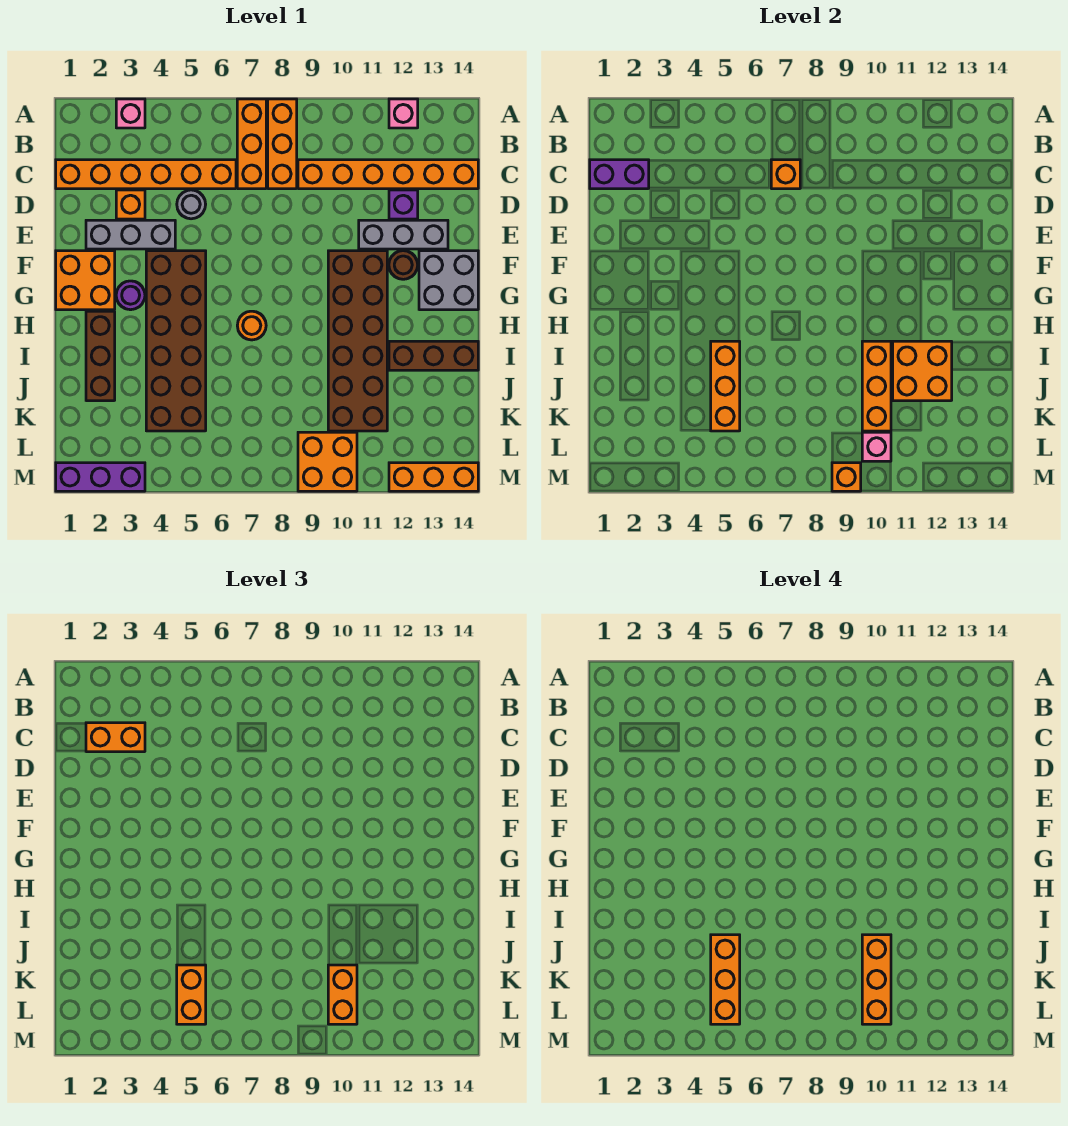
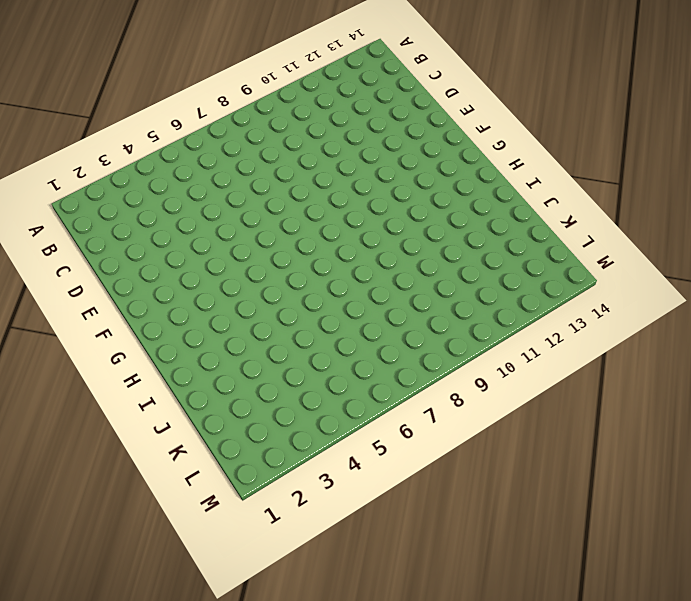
none -> pink 1x1 brick [116,99,145,128]
none -> orange 1x3 brick [237,99,266,189]
none -> orange 1x3 brick [268,99,297,189]
none -> pink 1x1 brick [389,99,418,128]

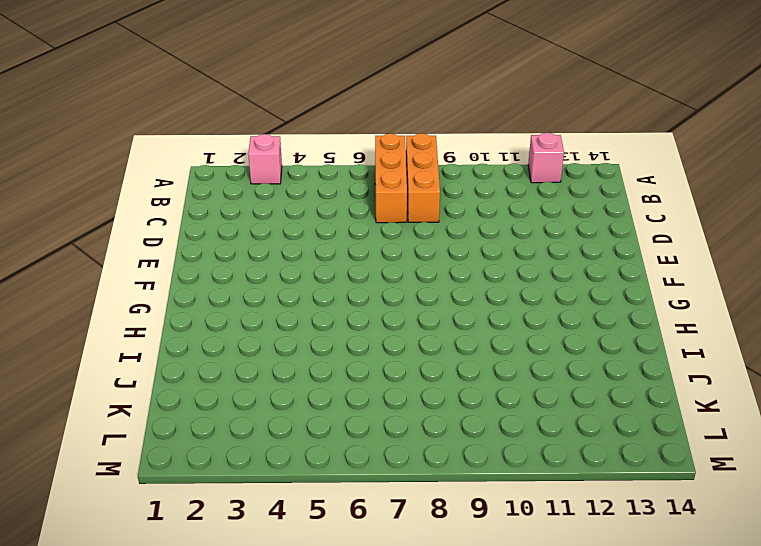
none -> orange 1x6 brick [56,160,236,189]
none -> orange 1x6 brick [298,160,478,189]
none -> orange 1x1 brick [116,190,145,219]
none -> grey 1x1 round brick [177,190,206,219]

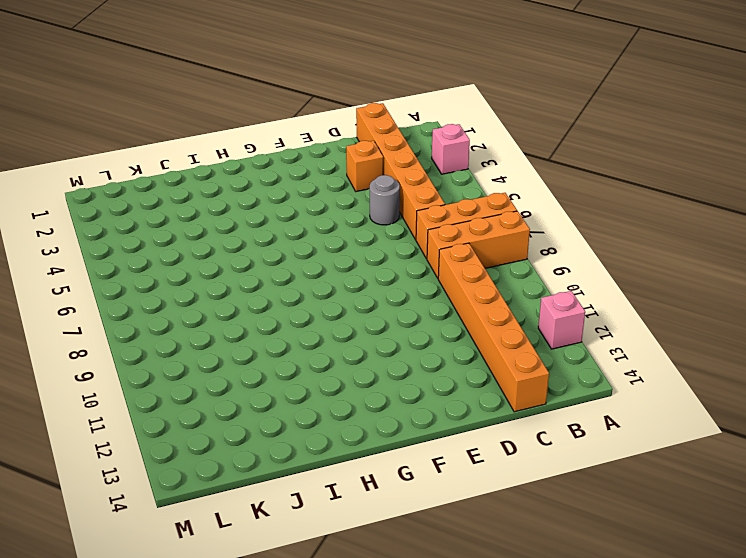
none -> purple 1x1 brick [389,190,418,219]
none -> grey 1x3 brick [86,220,175,249]
none -> grey 1x3 brick [359,220,448,249]
none -> orange 2x2 brick [56,251,115,310]

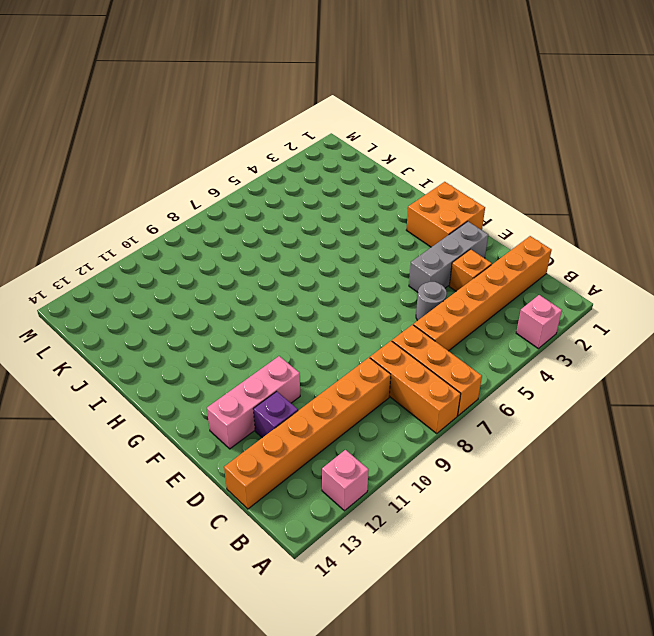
pink 1x3 brick [207,356,300,449] -> grey 1x3 brick [359,220,448,249]
none -> brown 2x6 brick [146,251,206,431]
none -> brown 2x6 brick [328,251,387,431]
none -> brown 1x1 round brick [389,251,418,279]
none -> grey 2x2 brick [419,251,478,310]

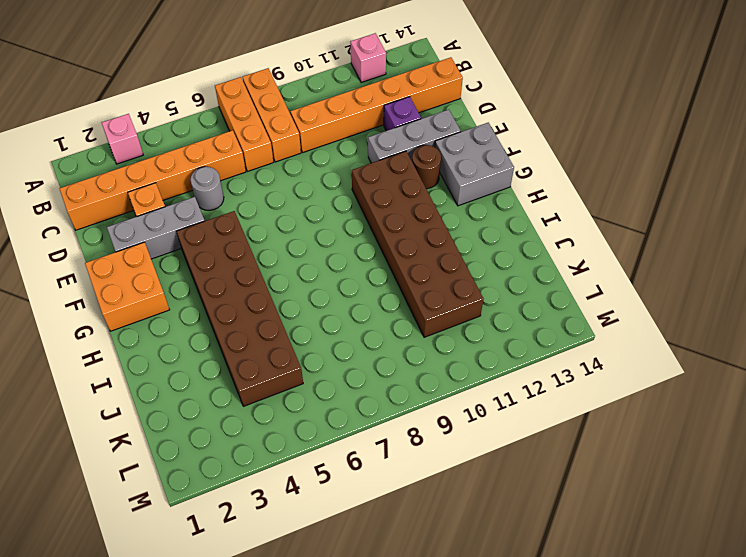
none -> purple 1x1 round brick [116,281,145,310]
none -> brown 1x3 brick [86,311,115,401]
none -> orange 1x1 round brick [237,311,266,340]
none -> brown 1x3 brick [389,341,478,370]

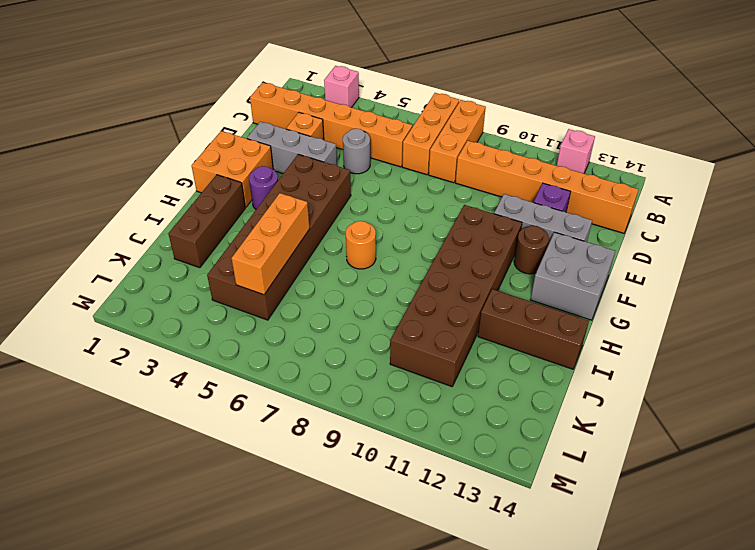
none -> orange 2x2 brick [298,432,357,491]
none -> purple 1x3 brick [56,463,145,491]
none -> orange 1x3 brick [389,463,478,491]
none -> purple 1x2 brick [590,160,649,189]

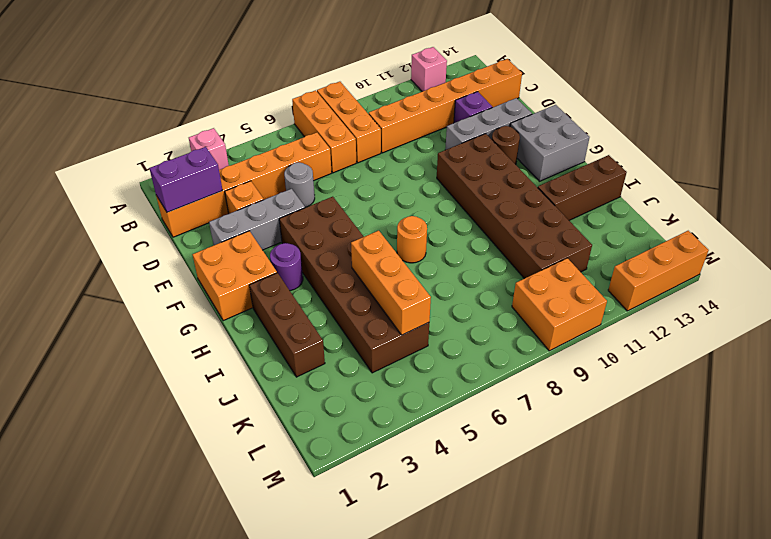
none -> purple 1x3 brick [56,463,145,491]
none -> orange 1x1 brick [771,160,800,189]
none -> orange 1x3 brick [862,341,891,431]
none -> orange 2x2 brick [893,341,952,401]

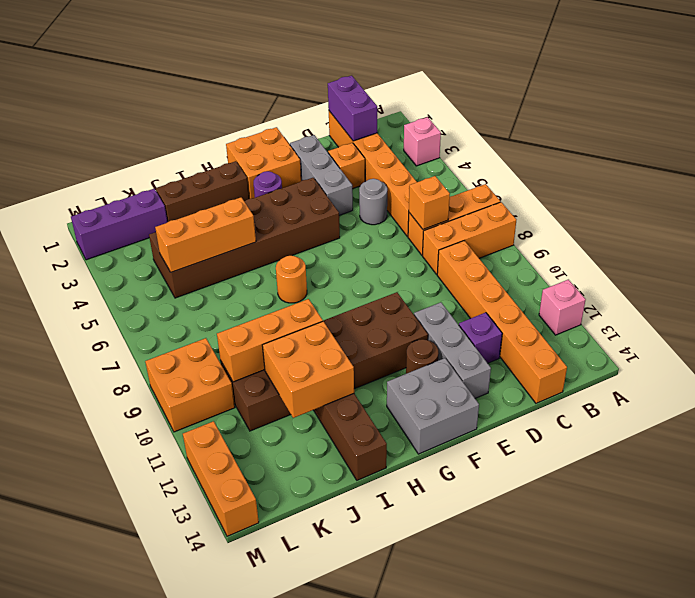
purple 1x3 brick [71,189,167,260] -> purple 1x3 brick turned to [56,463,145,491]
none -> pink 1x1 brick [862,432,891,461]
none -> orange 1x1 brick [832,463,861,491]
none -> orange 1x2 brick [86,723,145,752]
none -> orange 1x2 brick [177,965,206,1024]

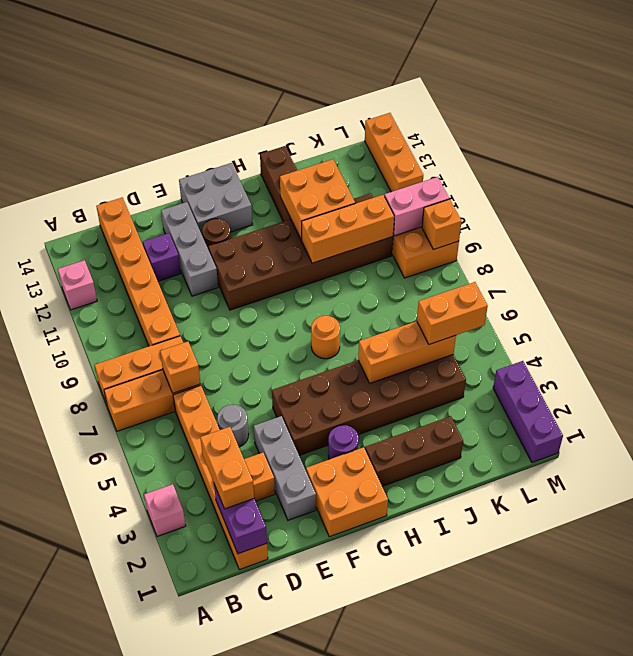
pink 1x2 brick [385,177,449,236] -> pink 1x1 brick [862,432,891,461]
none -> orange 1x2 brick [328,965,357,1024]
none -> orange 1x3 brick [711,935,740,1024]
none -> orange 1x3 brick [862,935,891,1024]

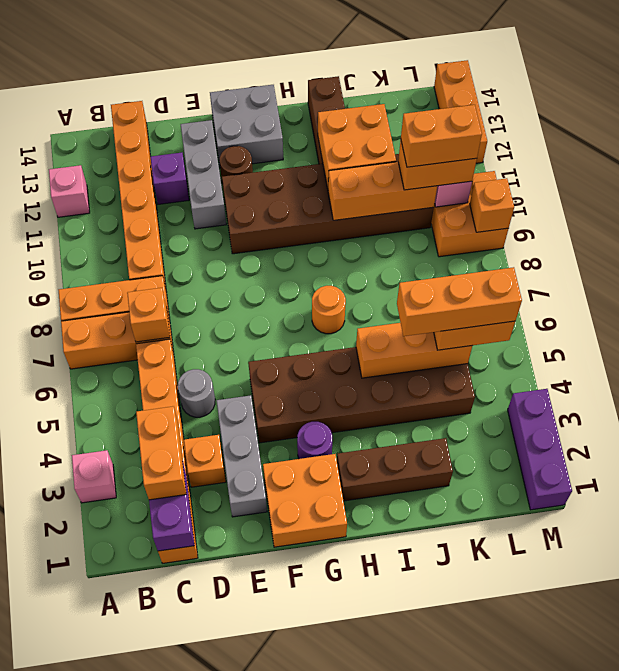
orange 1x2 brick [401,105,482,167] -> orange 1x3 brick [862,935,891,1024]

